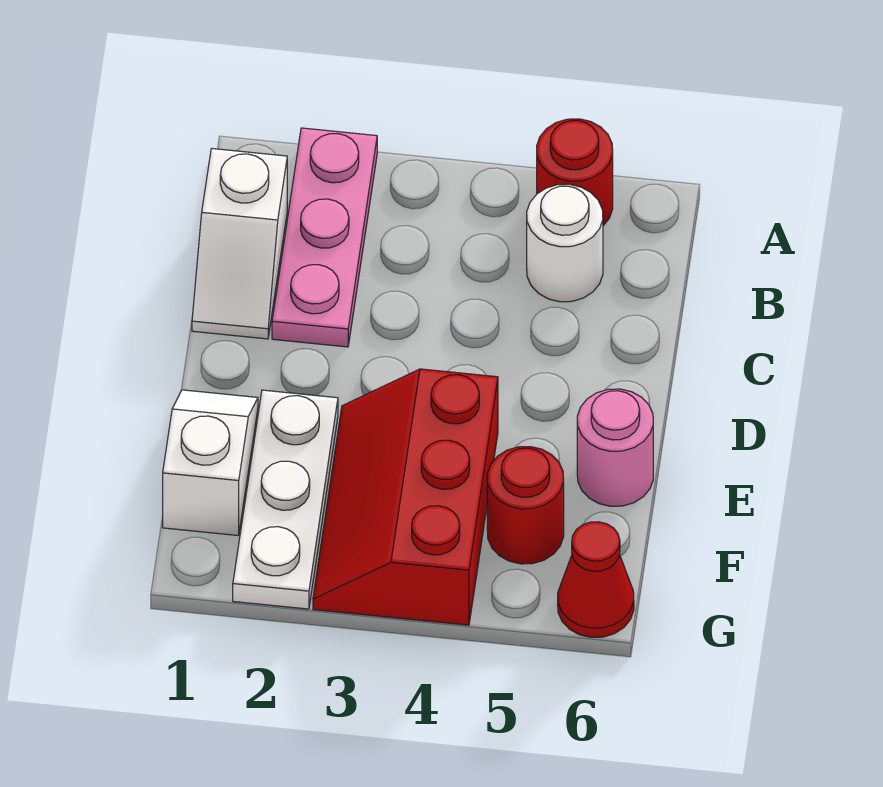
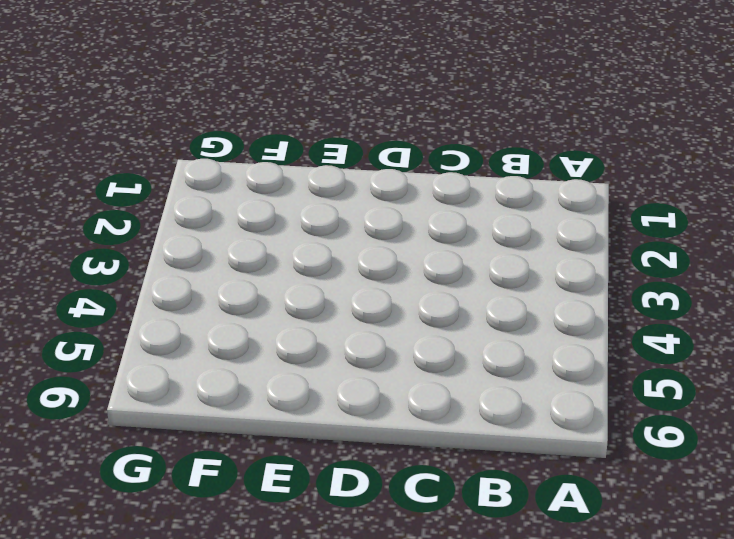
none -> pink 1x3 plate [272,128,377,347]
none -> red 1x1 round brick [537,119,613,226]

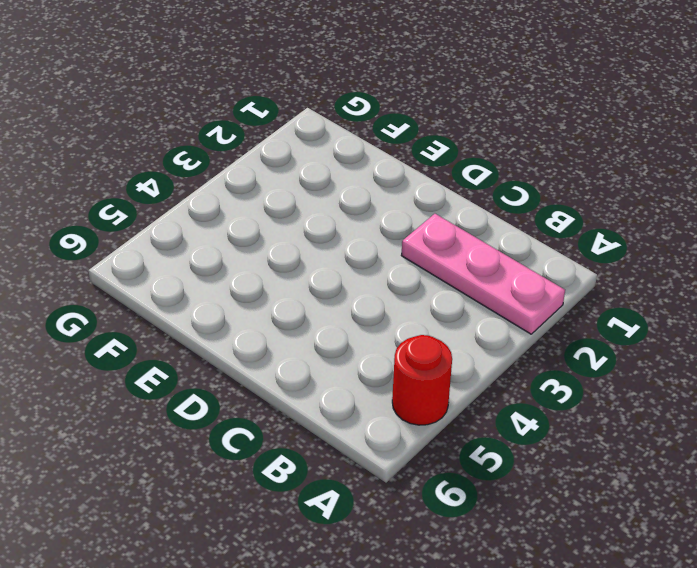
none -> white 1x2 slope [192,149,287,339]
none -> white 1x1 round brick [527,184,603,302]

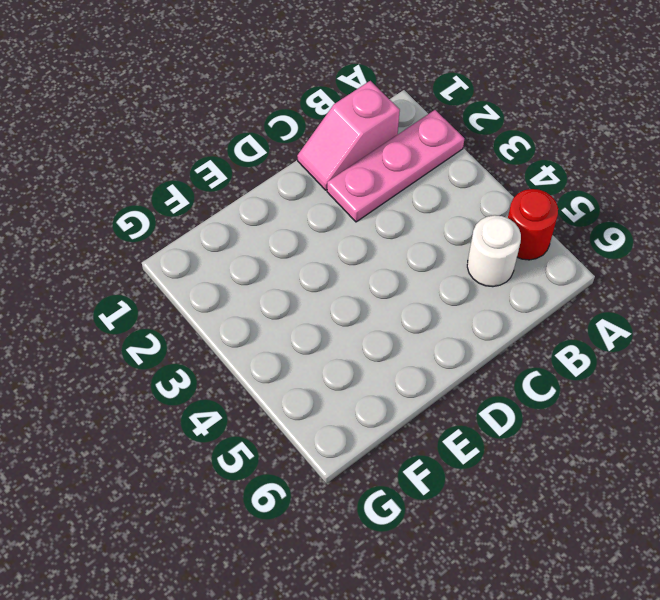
pink 1x2 slope [297,81,400,190] -> white 1x2 slope [192,149,287,339]
none -> white 1x2 slope [163,390,258,536]
none -> white 1x3 plate [233,390,338,609]

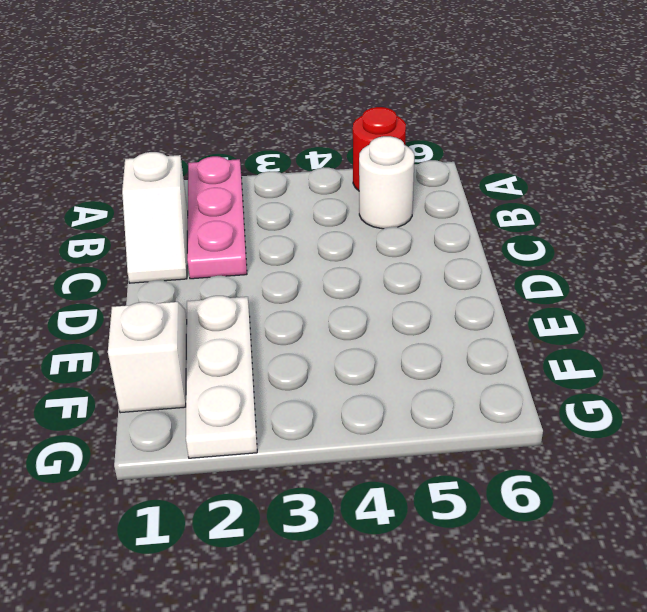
none -> red 2x3 slope [313,369,498,625]
none -> pink 1x1 round brick [577,389,653,506]

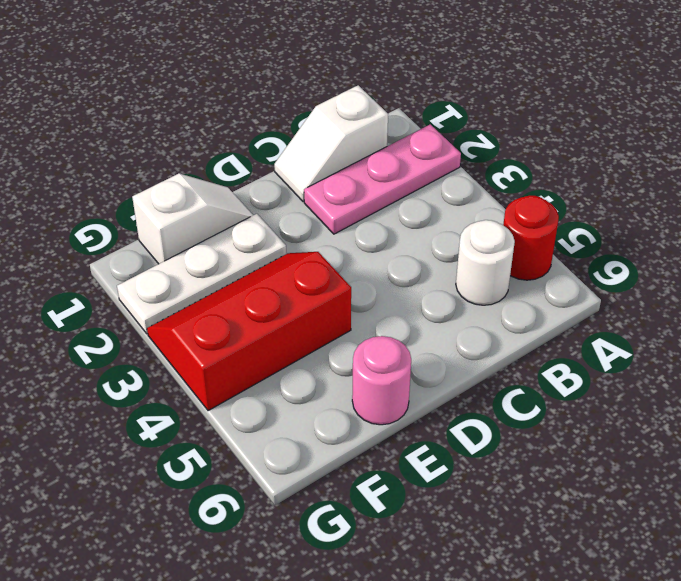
none -> red 1x1 round brick [487,447,564,564]
none -> red 1x1 cone [558,522,634,637]

